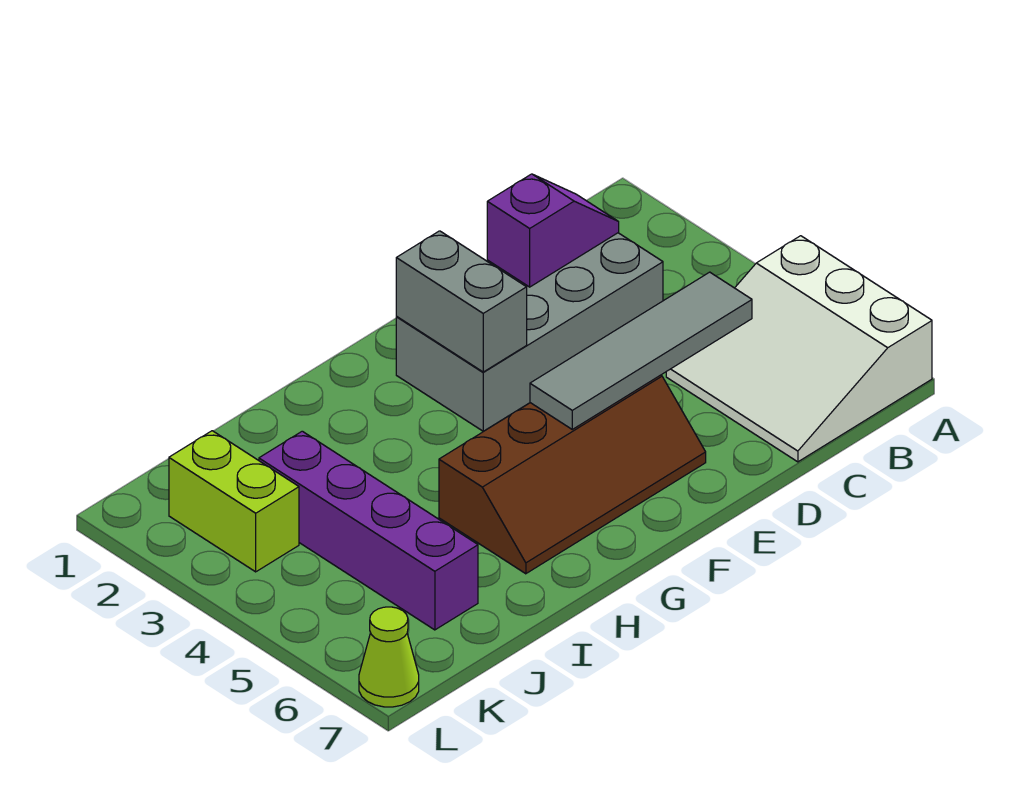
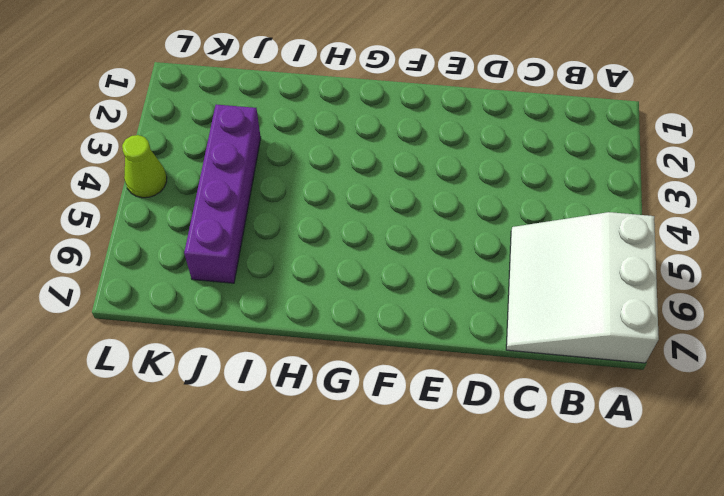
lime 1x1 cone [122,135,167,198] -> lime 1x1 cone moved to [359,607,419,707]
none -> grey 2x4 brick [396,233,663,431]
none -> brown 2x4 slope [439,375,706,574]

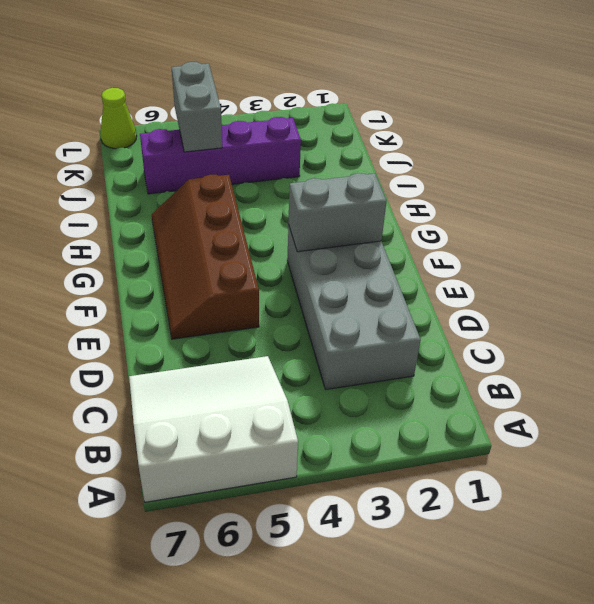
grey 1x2 brick [171,62,222,152] -> none
none -> lime 1x2 brick [169,431,299,572]
none -> purple 1x2 slope [487,174,619,287]

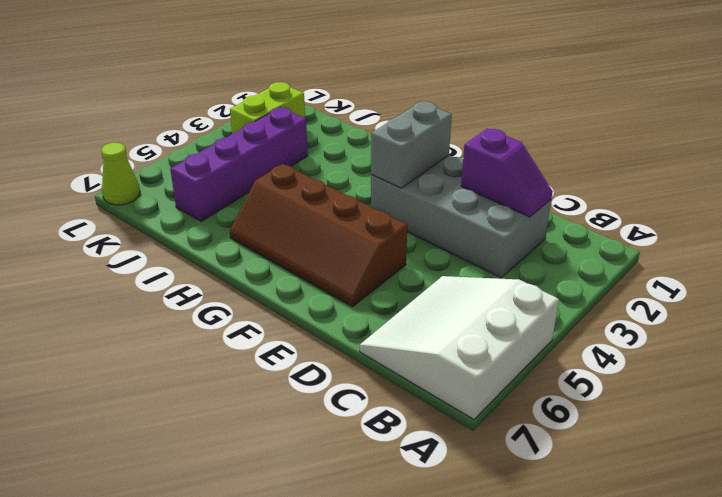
none -> grey 1x4 tile [530,272,752,429]

